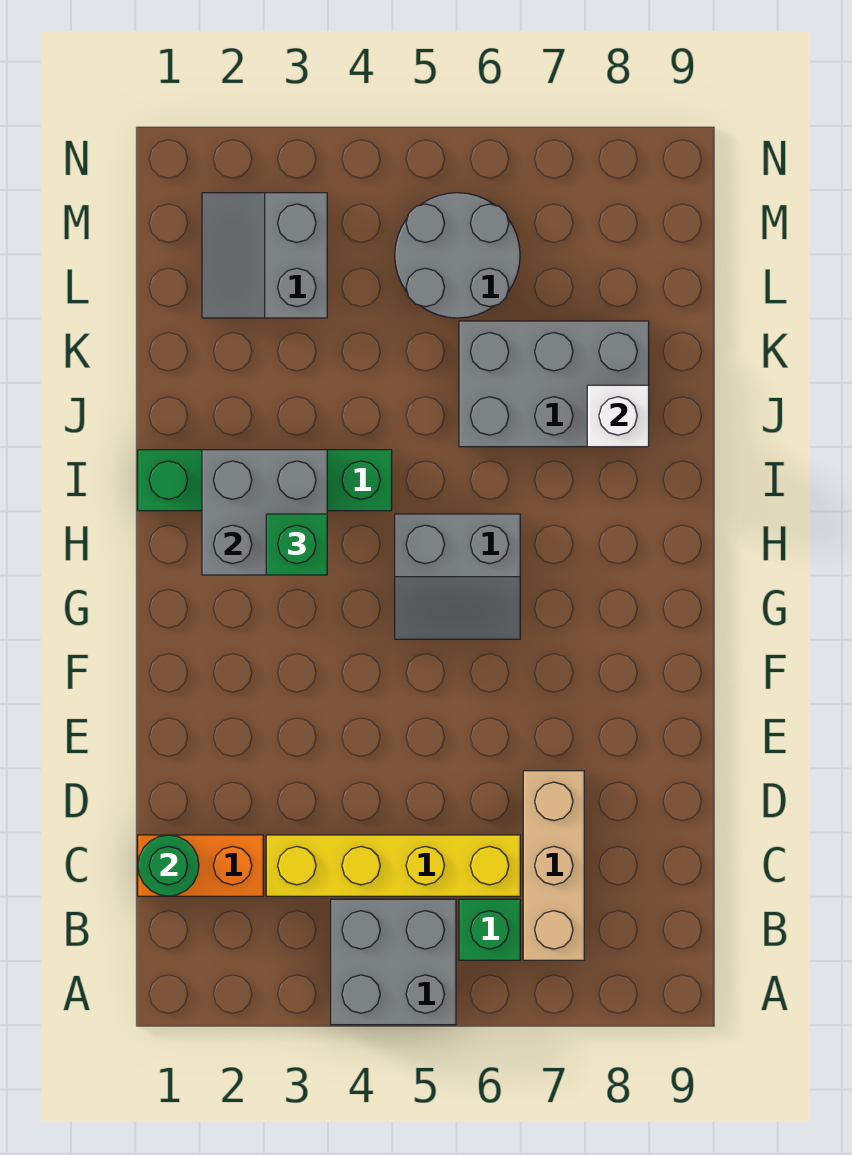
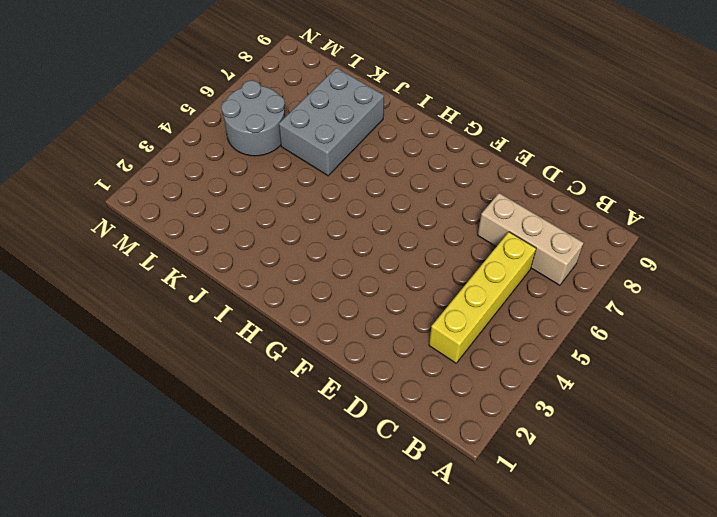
none -> grey 2x2 brick [331,899,456,1025]
none -> green 1x1 brick [459,899,520,960]
none -> orange 1x2 brick [138,835,263,896]

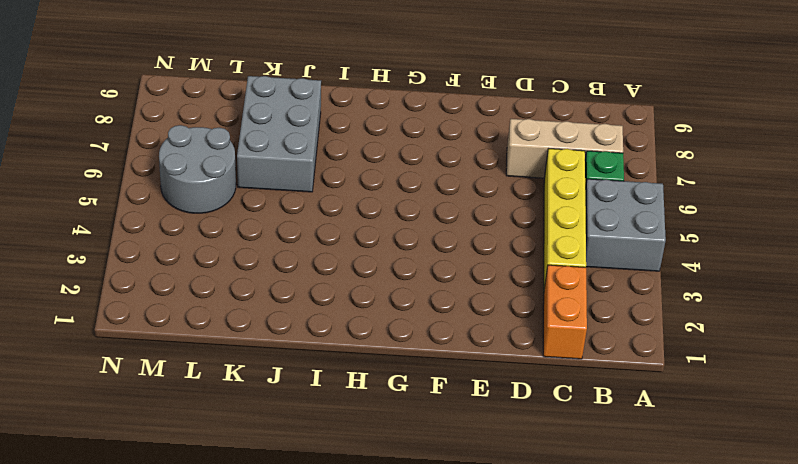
none -> grey 2x2 slope [395,514,520,639]
none -> green 1x4 brick [138,450,392,511]
none -> grey 2x2 slope [202,193,327,318]

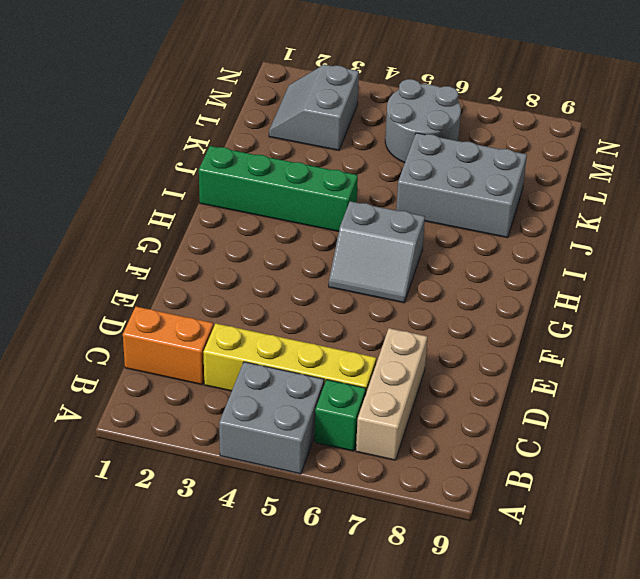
none -> green 1x1 round brick [138,835,199,896]
none -> grey 2x2 brick [202,450,327,575]
none -> white 1x1 brick [587,385,649,447]

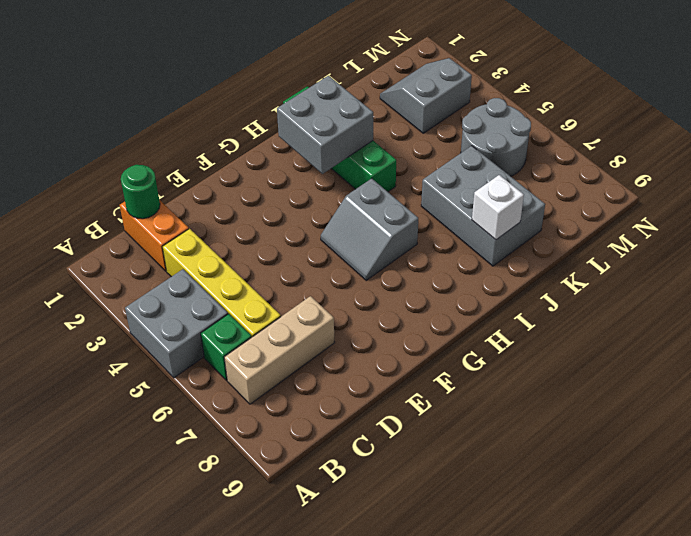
none -> green 1x1 brick [266,514,327,575]

